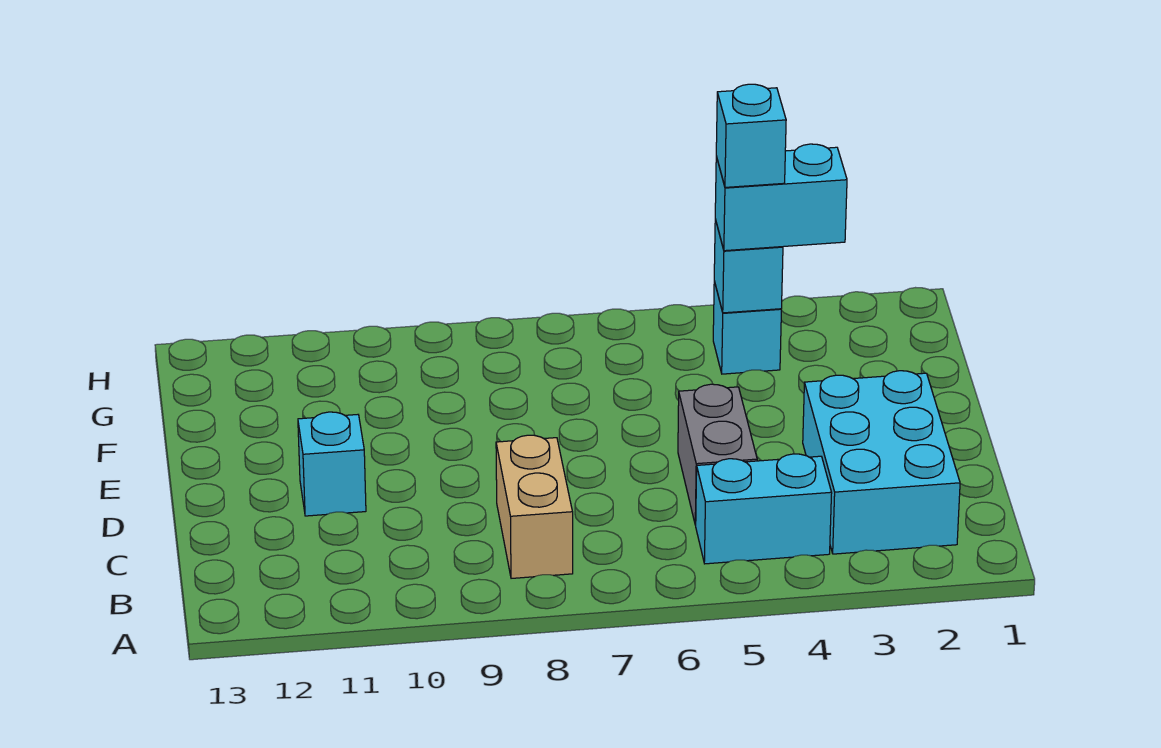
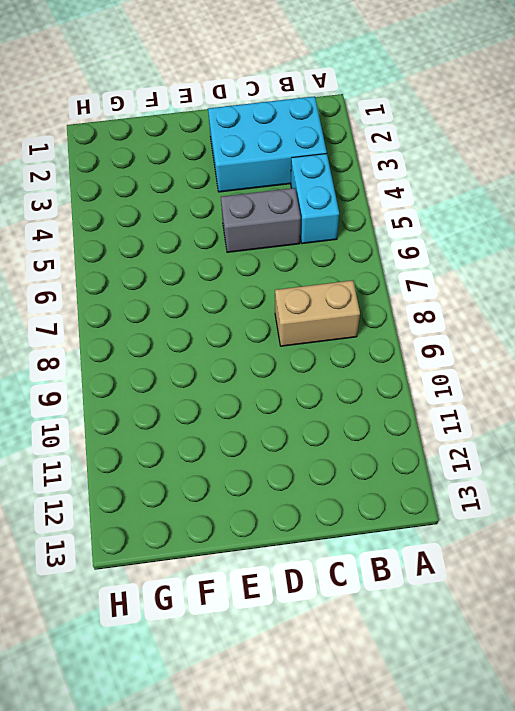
none -> cyan 1x1 brick [298,412,366,516]
none -> cyan 1x1 brick [713,282,781,374]

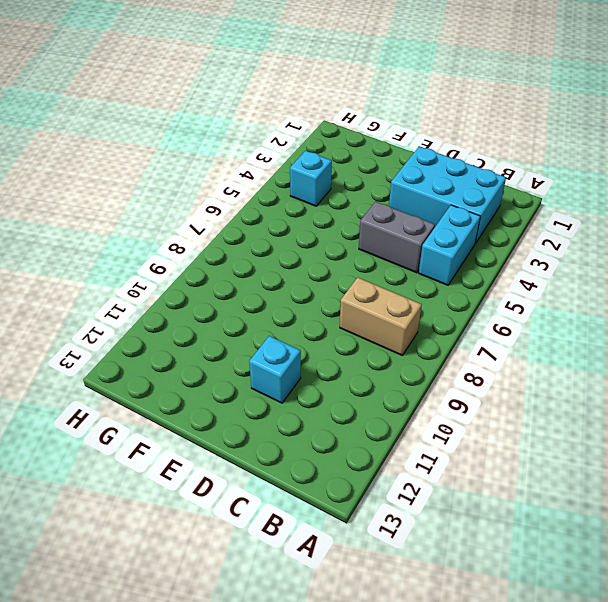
none -> cyan 1x1 brick [714,220,783,313]
none -> cyan 1x2 brick [715,144,847,251]

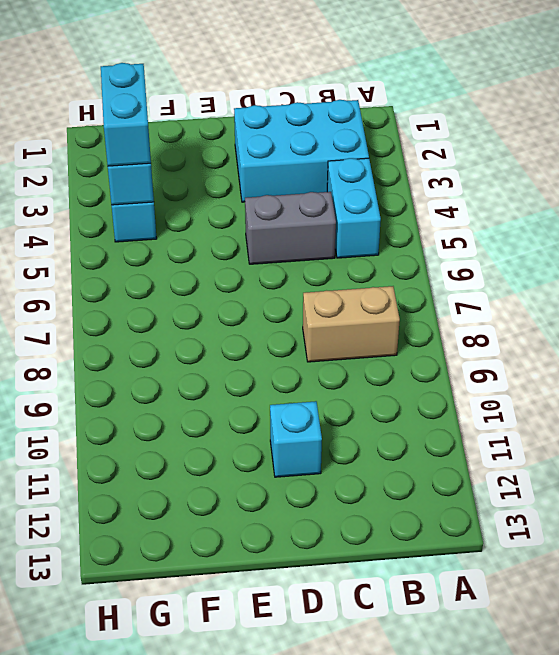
none -> cyan 1x1 brick [716,84,786,187]

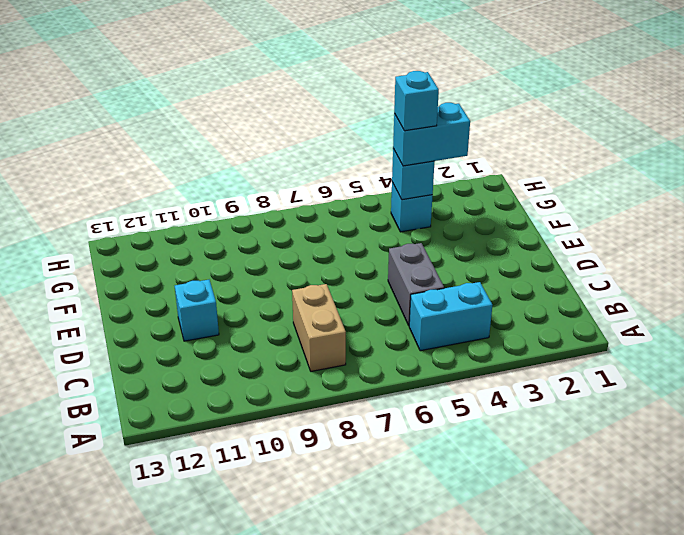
none -> cyan 2x3 brick [803,371,960,554]

